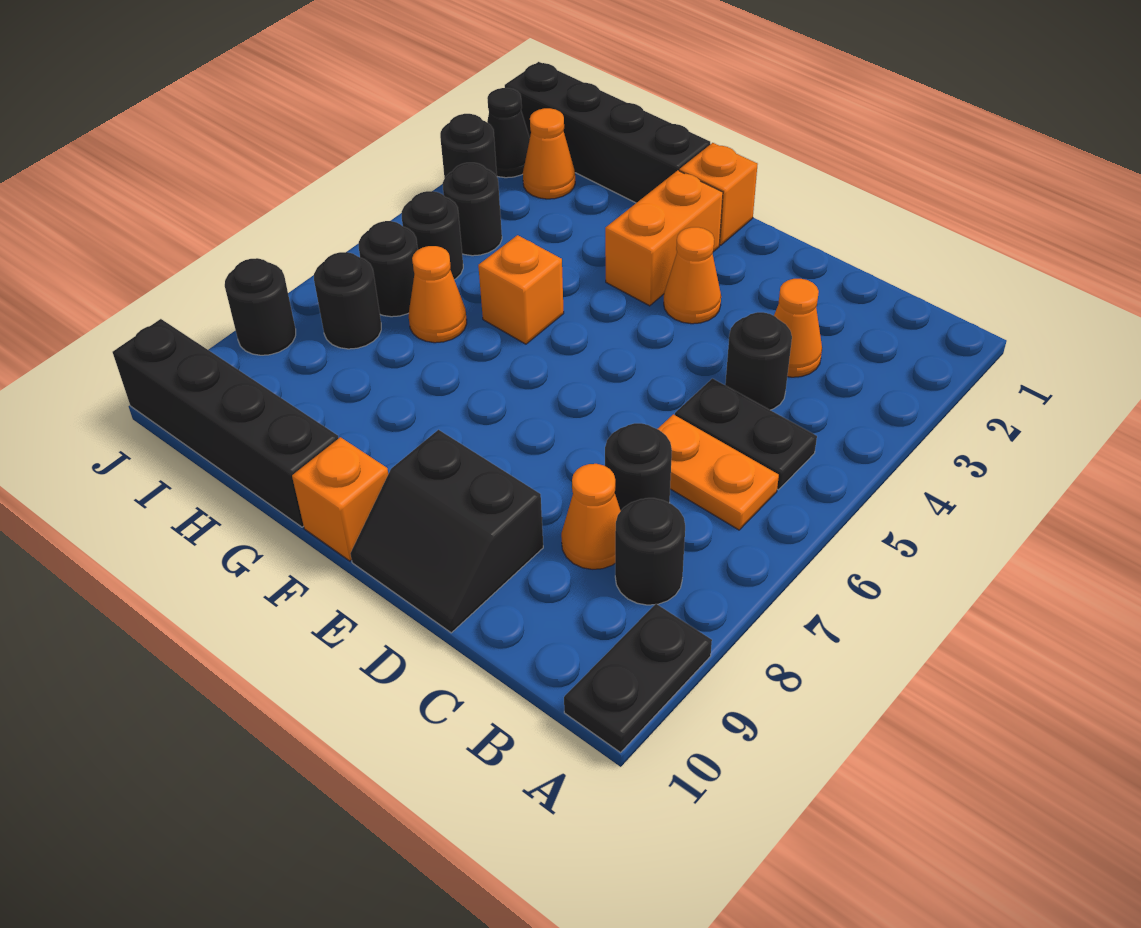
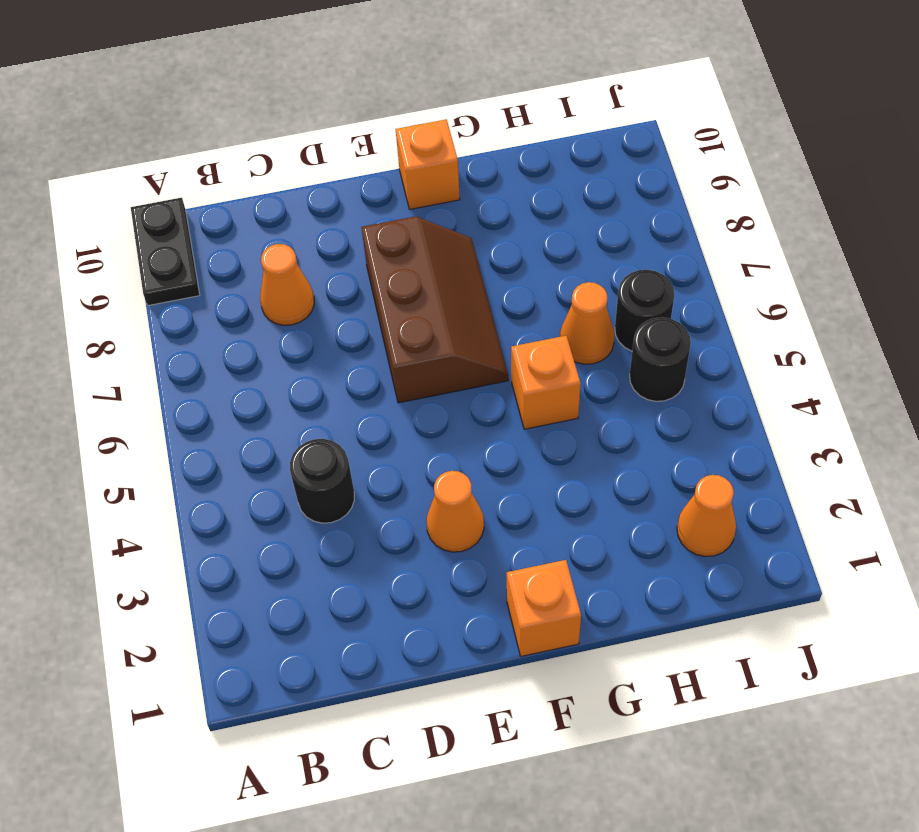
brown 2x3 slope [361,216,508,403] -> none
none -> black 1x2 plate [675,378,817,490]
none -> orange 1x2 plate [658,414,779,530]
none -> black 1x1 round brick [615,498,685,605]

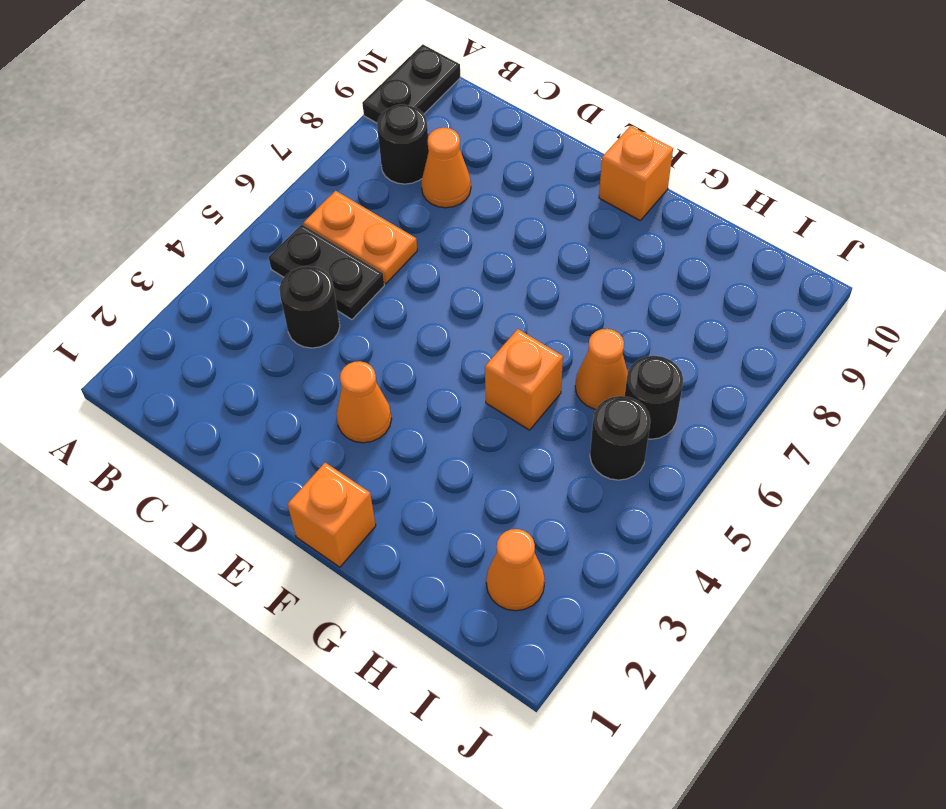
none -> orange 1x1 cone [774,279,822,377]
none -> black 1x1 round brick [605,423,672,511]
none -> black 2x2 slope [350,430,543,633]

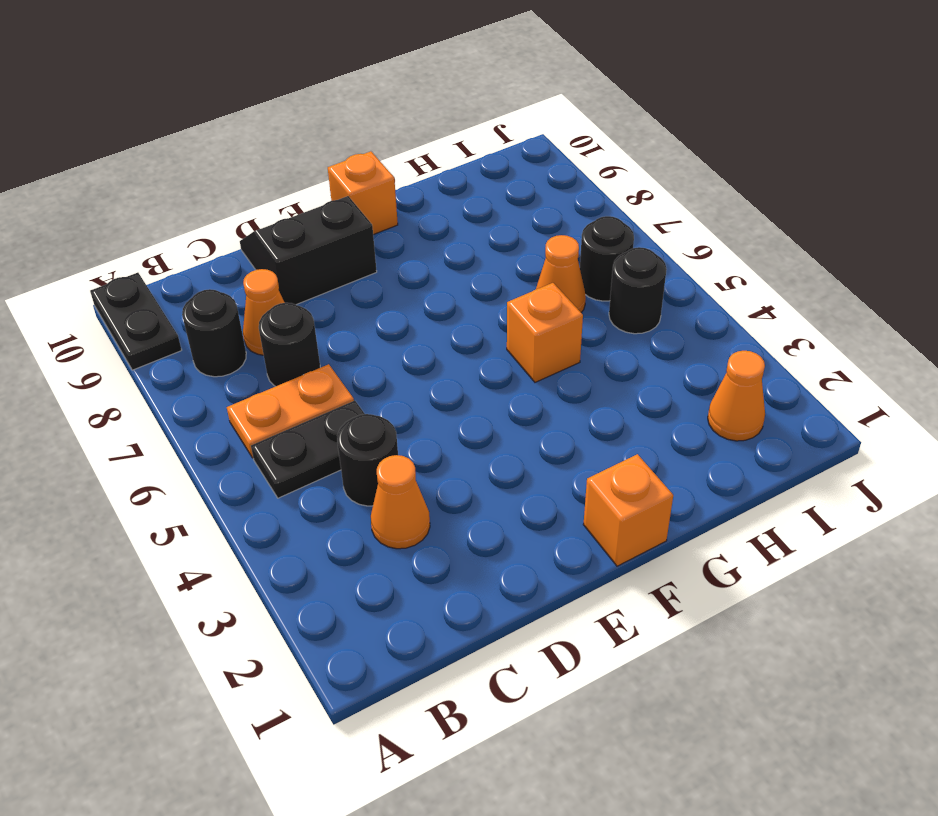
none -> orange 1x1 cone [664,227,721,324]
none -> orange 1x2 brick [605,170,723,306]
none -> black 1x4 brick [505,62,710,203]

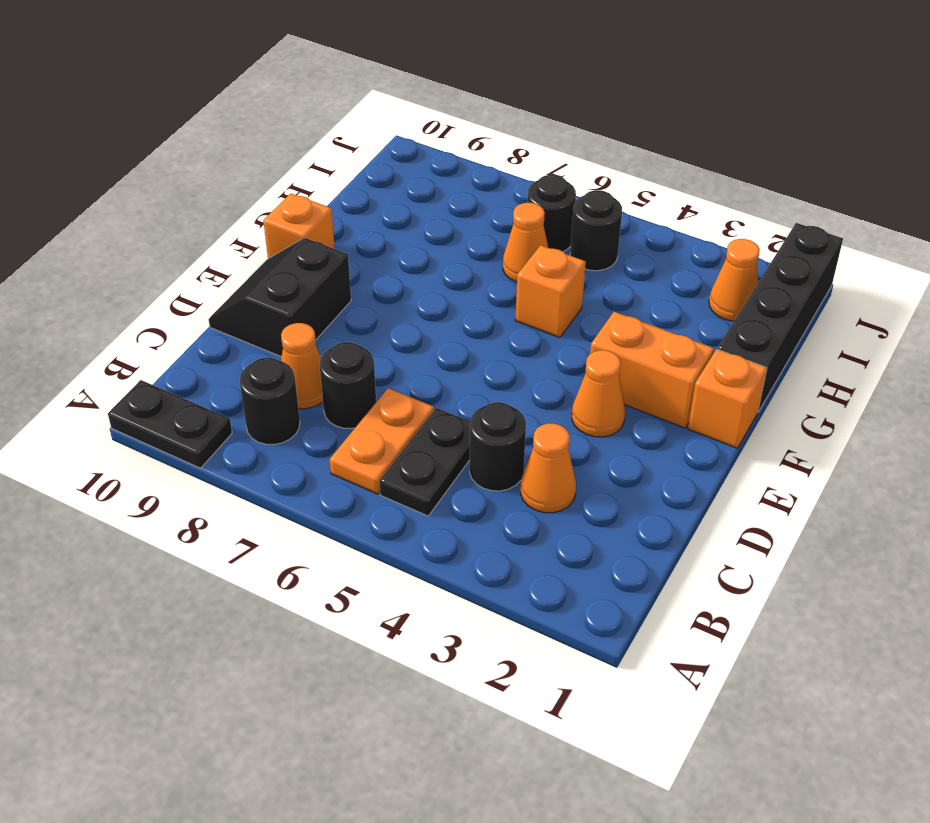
none -> black 1x4 brick [113,319,339,527]
none -> black 1x1 round brick [443,163,502,256]
none -> black 1x1 round brick [314,252,381,349]

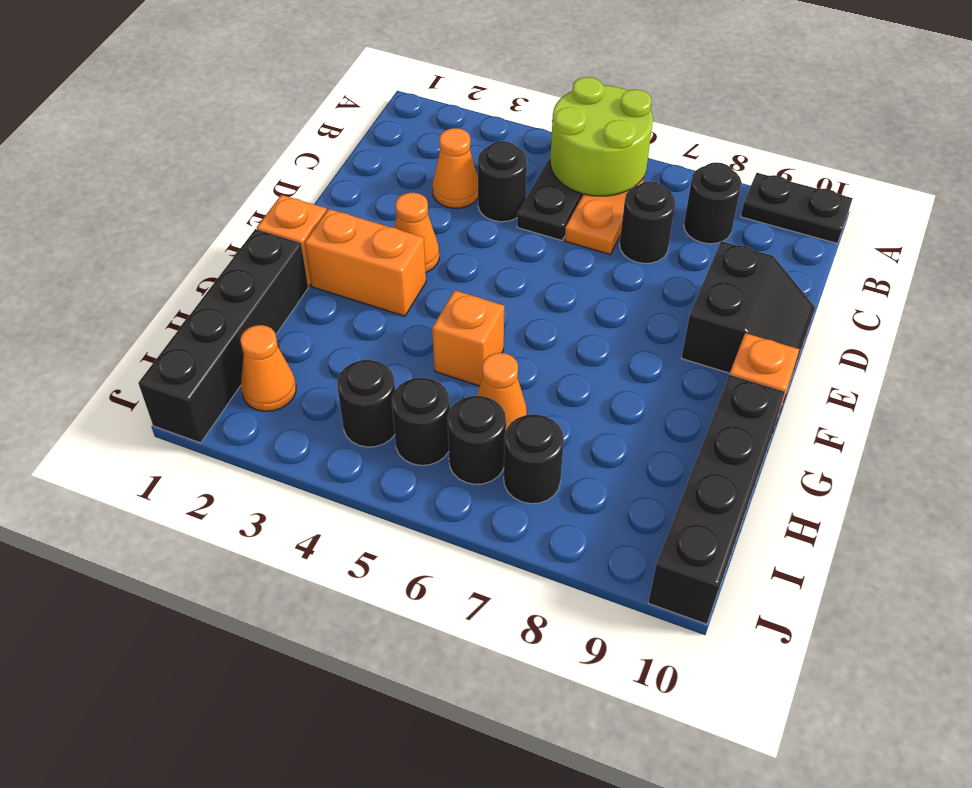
lime 2x2 round brick [550,77,653,196] -> none
none -> orange 1x1 cone [561,464,620,569]
none -> black 1x1 cone [487,88,530,178]
none -> black 1x1 round brick [440,114,497,178]

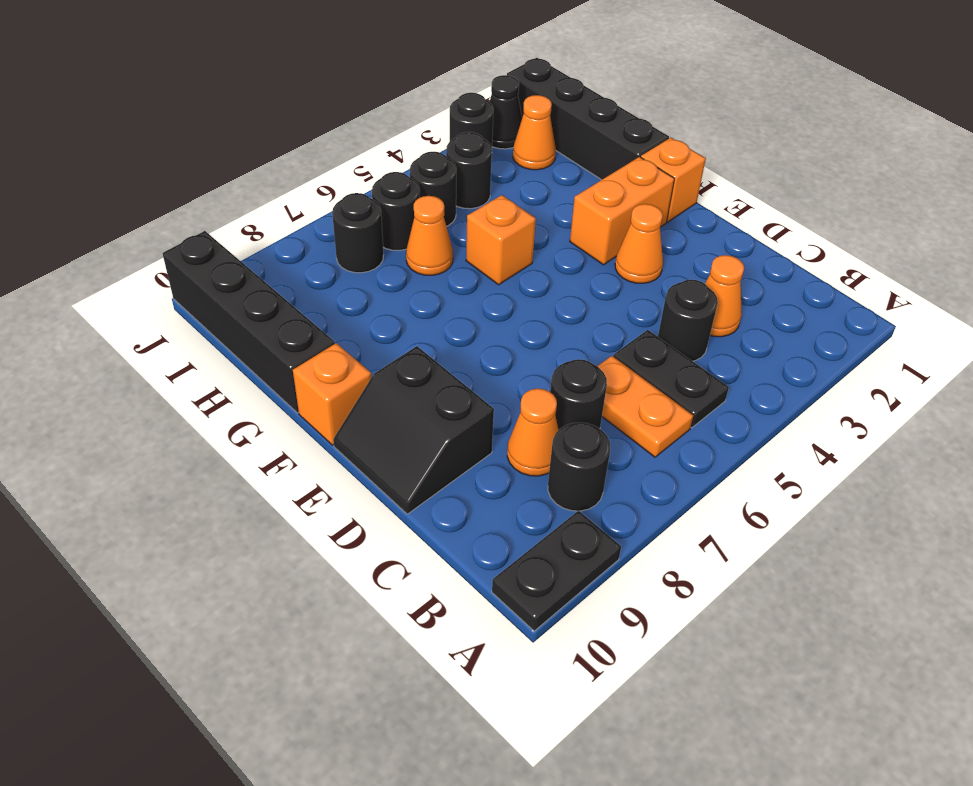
none -> black 1x1 round brick [225,258,296,355]

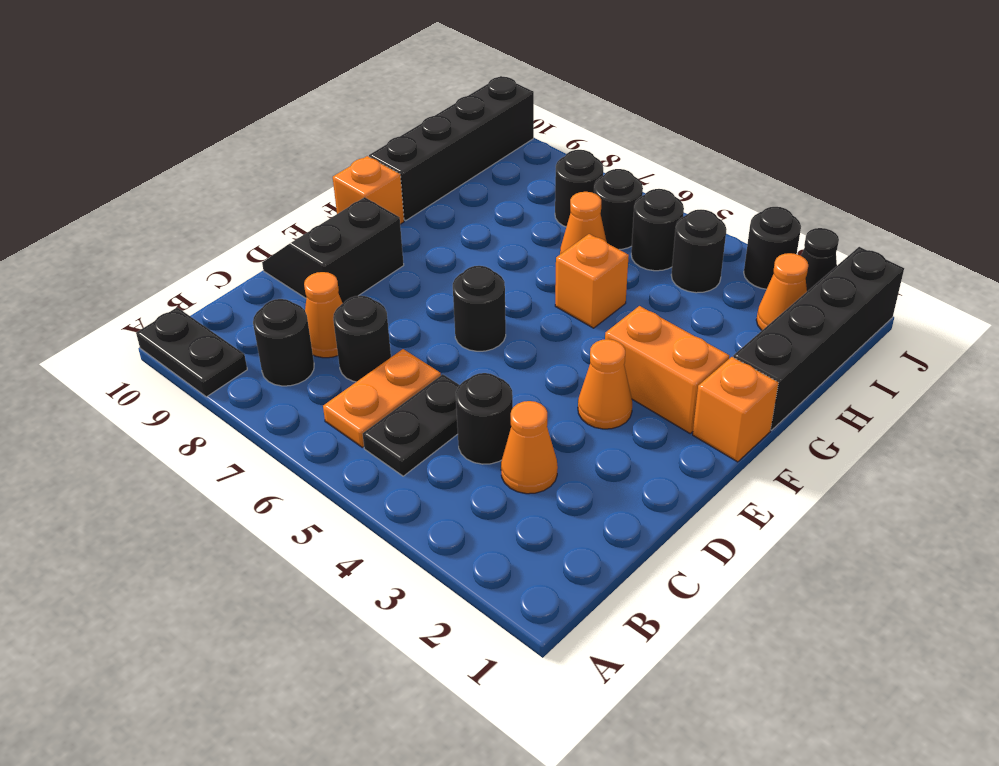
black 1x1 round brick [453,266,506,351] -> black 1x1 round brick moved to [225,258,296,355]

